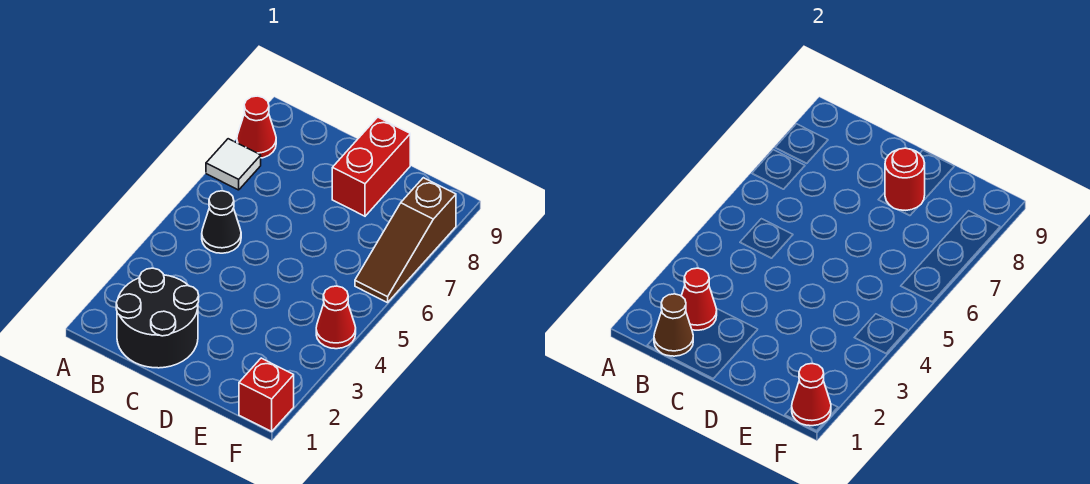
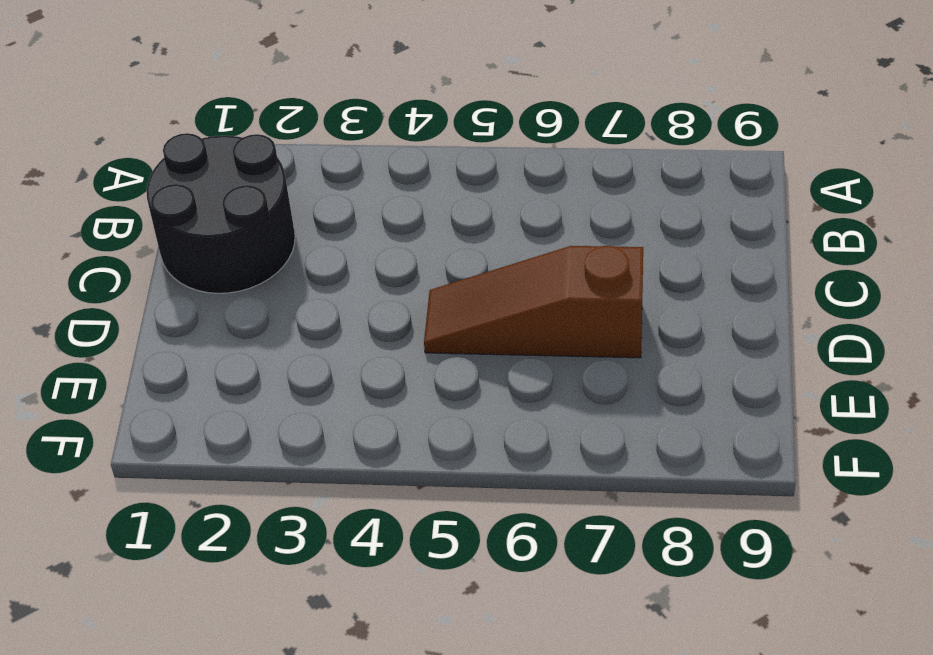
brown 1x3 slope [424,246,643,358] -> brown 1x3 slope moved to [355,178,456,303]
none -> white 1x1 tile [206,139,261,190]
none -> red 1x1 cone [237,96,276,158]
none -> black 1x1 cone [202,191,241,253]

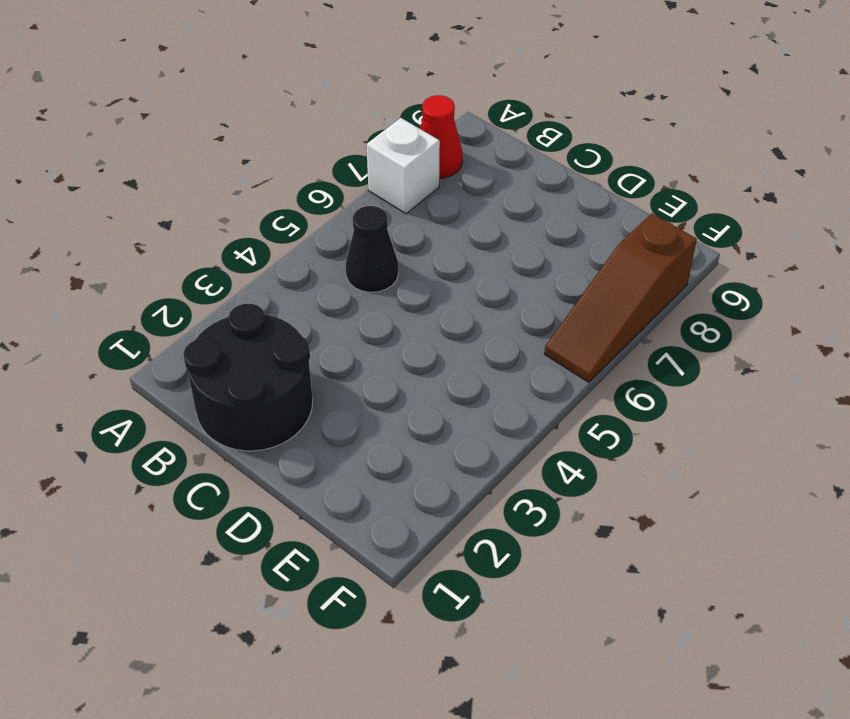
white 1x1 brick [367,118,440,214] -> white 1x1 tile [206,139,261,190]
none -> red 1x2 brick [332,117,410,216]
none -> red 1x1 brick [239,358,294,431]
none -> red 1x1 cone [316,286,356,349]

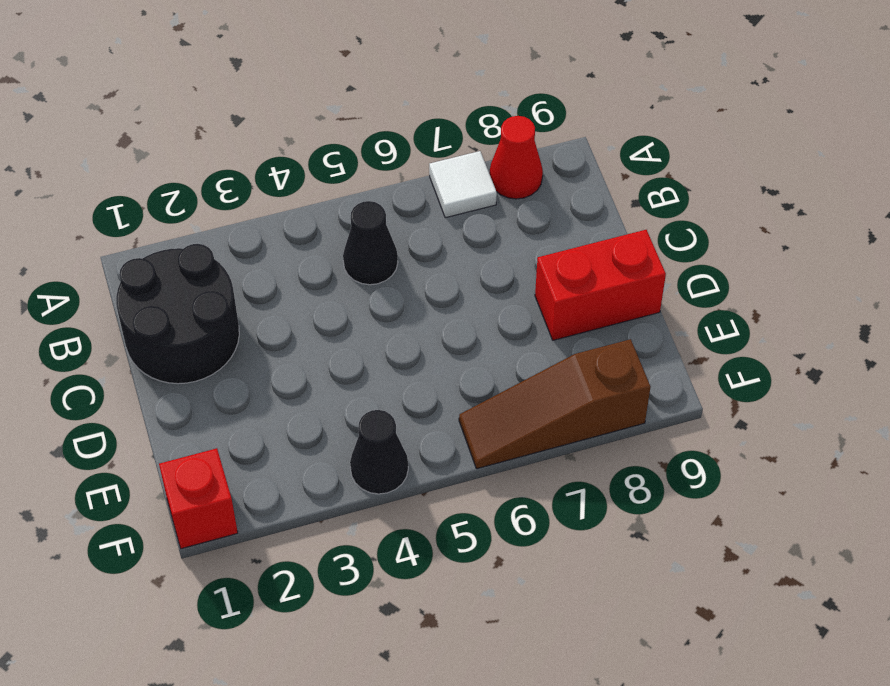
black 1x1 cone [350,410,408,494] -> red 1x1 cone [316,286,356,349]
none -> brown 1x1 cone [654,294,693,356]
none -> red 1x1 cone [681,268,717,330]
none -> red 1x1 round brick [885,148,925,210]

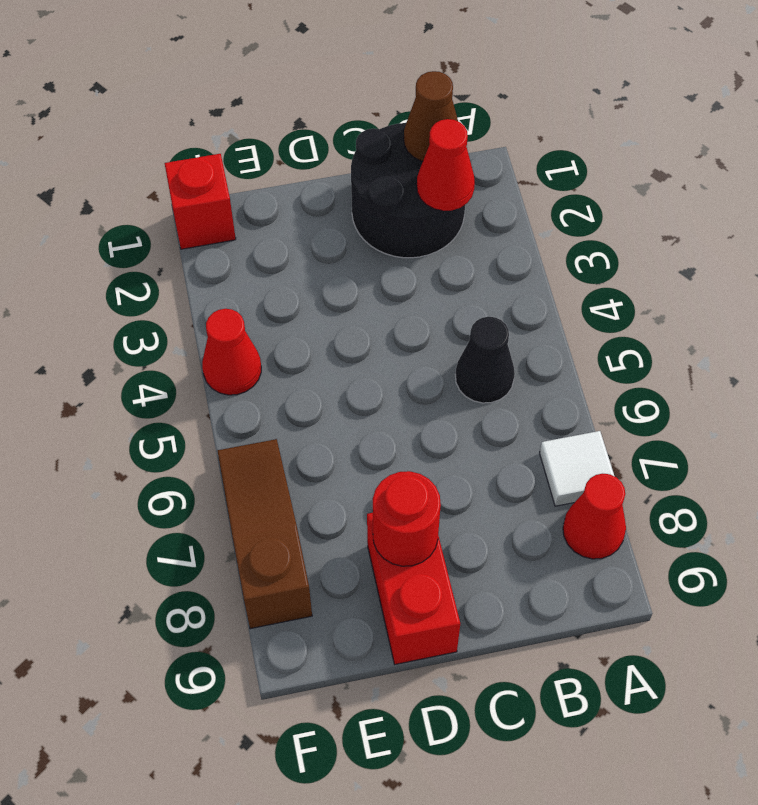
none -> red 1x1 cone [792,363,831,426]

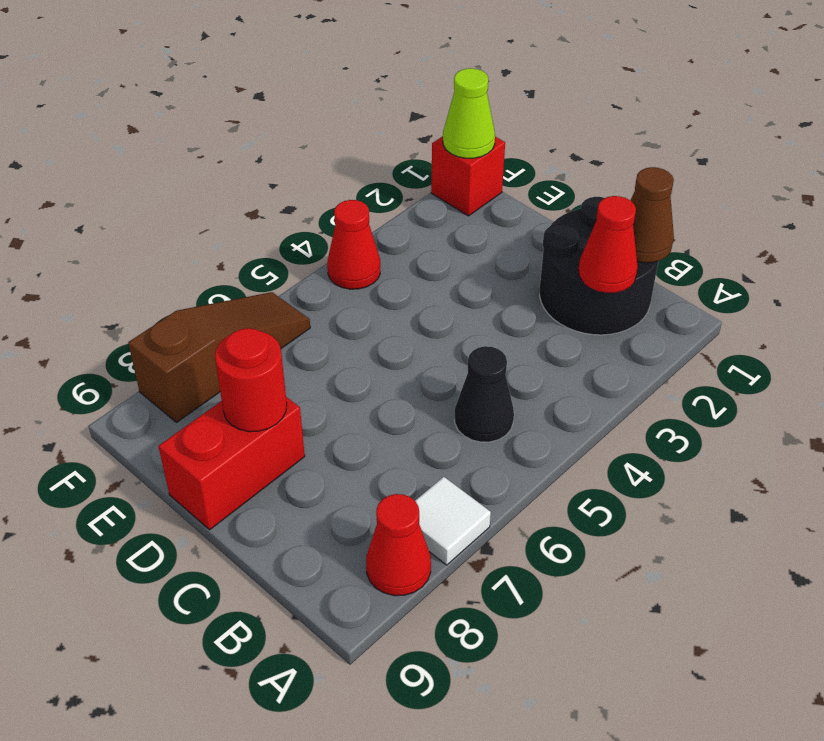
lime 1x1 cone [443,68,495,158] -> red 1x1 cone [792,363,831,426]

